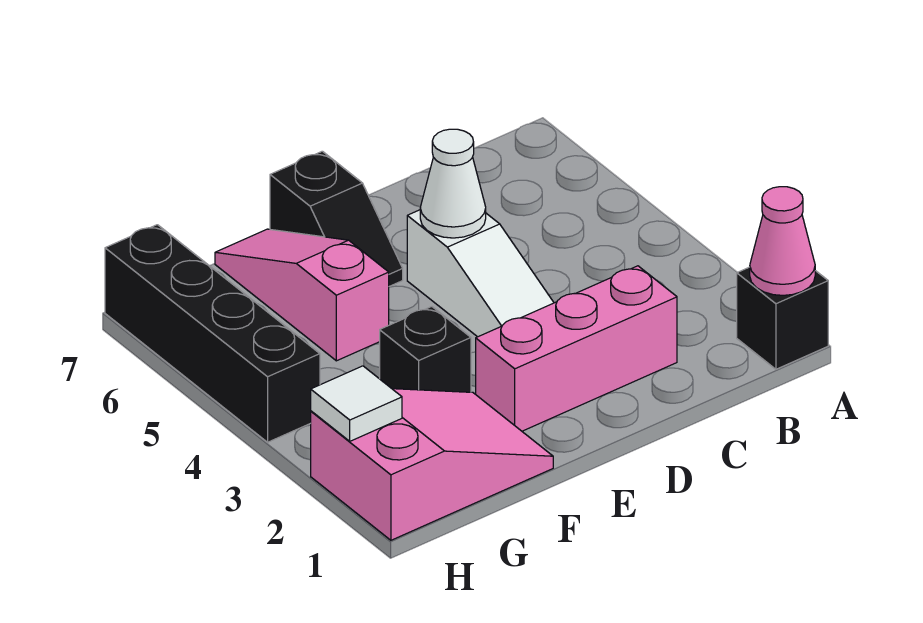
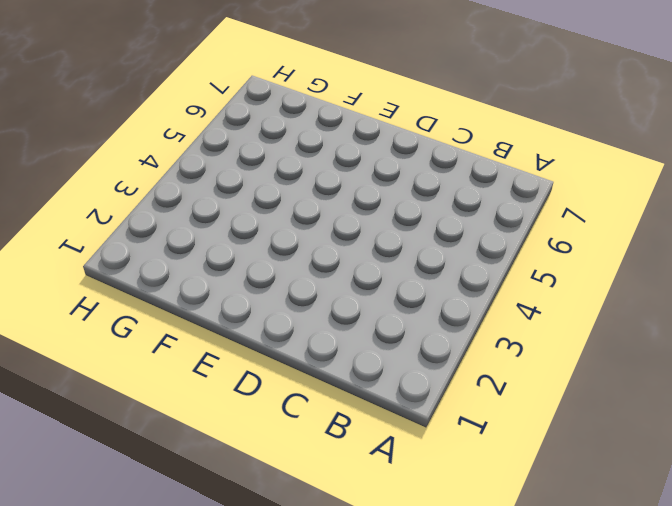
none -> black 1x1 brick [737,267,828,369]
none -> pink 1x3 brick [476,266,677,431]

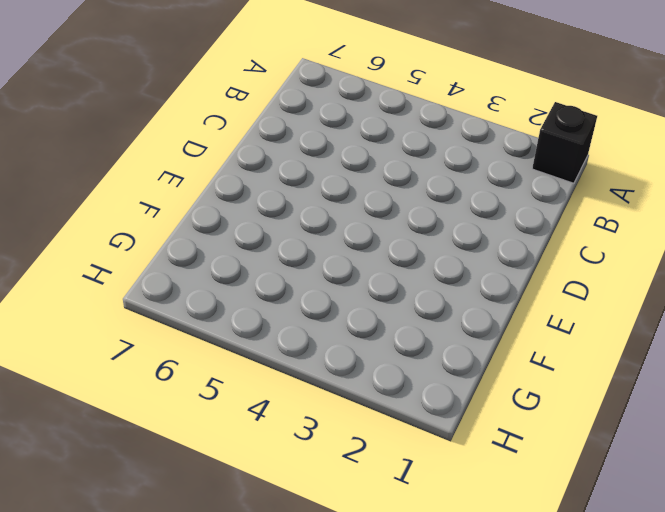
none -> pink 1x3 brick [476,266,677,431]
none -> white 1x3 slope [407,210,554,337]

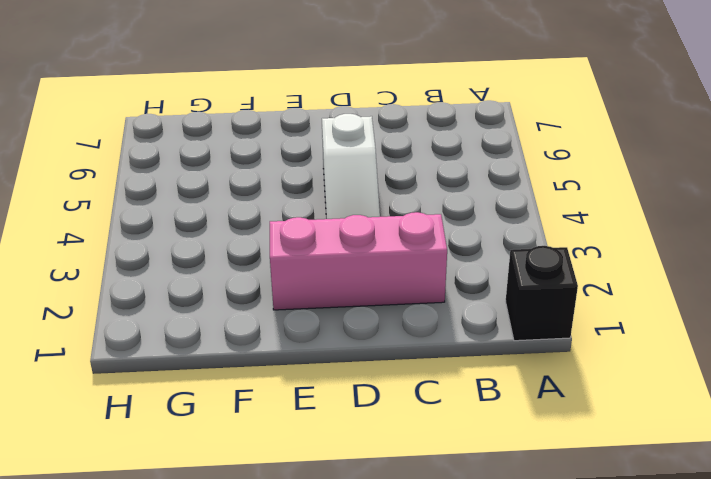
none -> black 1x2 slope [270,151,403,286]
none -> pink 2x3 slope [311,389,553,540]

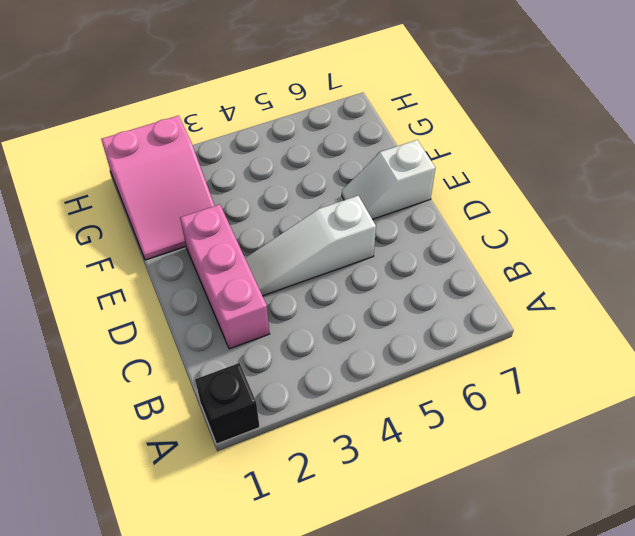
white 1x2 slope [342,140,435,219] -> black 1x2 slope [270,151,403,286]
none -> black 1x1 brick [380,307,471,392]
none -> pink 1x3 slope [215,229,389,361]

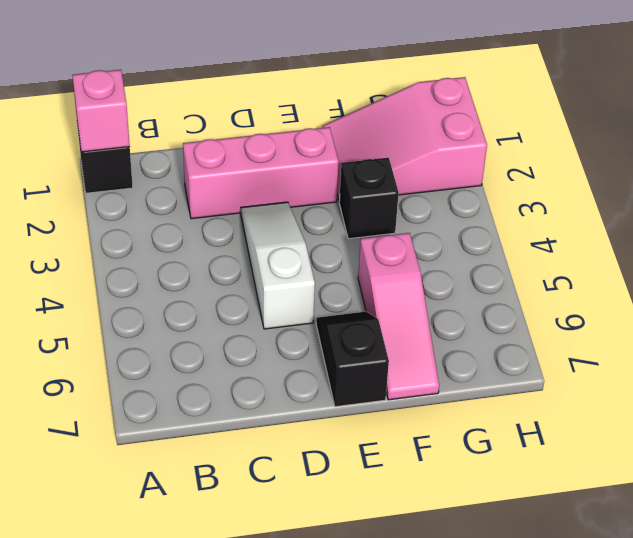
pink 1x1 brick [72,70,130,152] -> pink 1x1 cone [750,187,815,295]
none -> black 1x4 brick [105,225,320,442]
none -> white 1x1 cone [420,129,486,238]

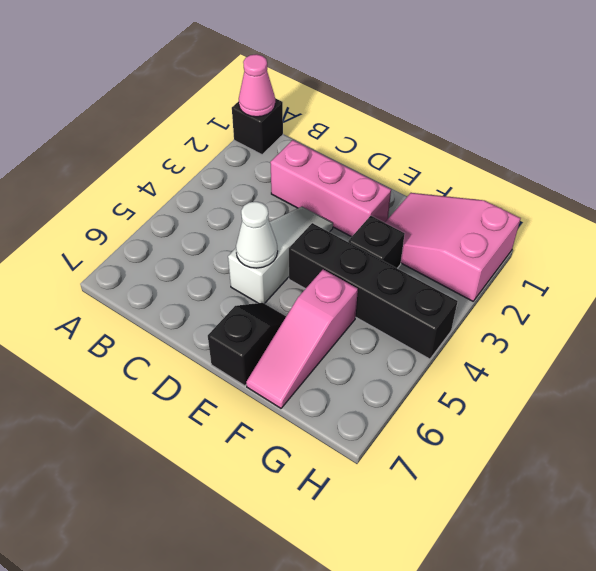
black 1x4 brick [289,223,458,359] -> black 1x4 brick turned to [105,225,320,442]
none -> white 1x1 tile [311,366,402,441]

